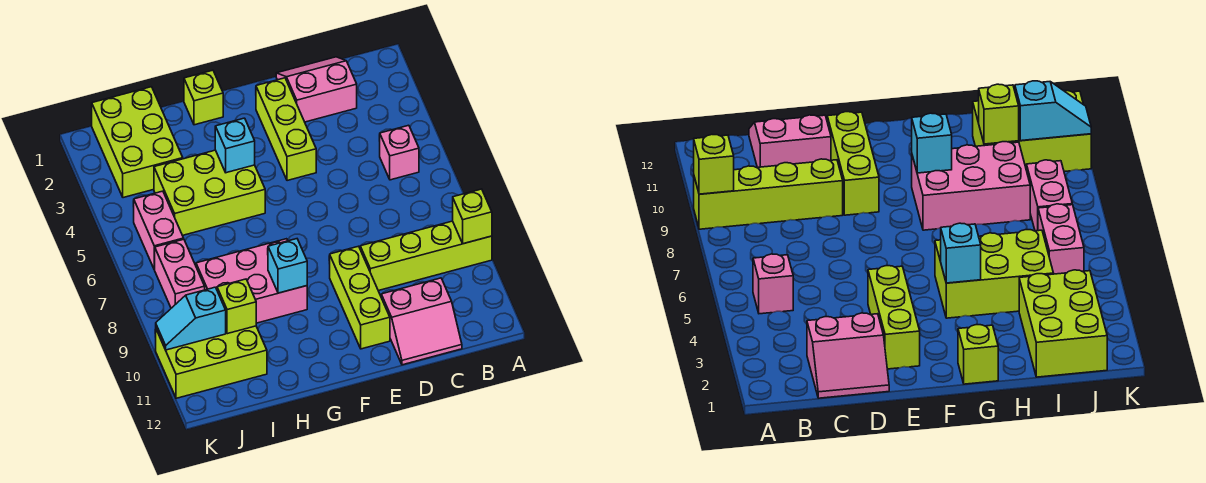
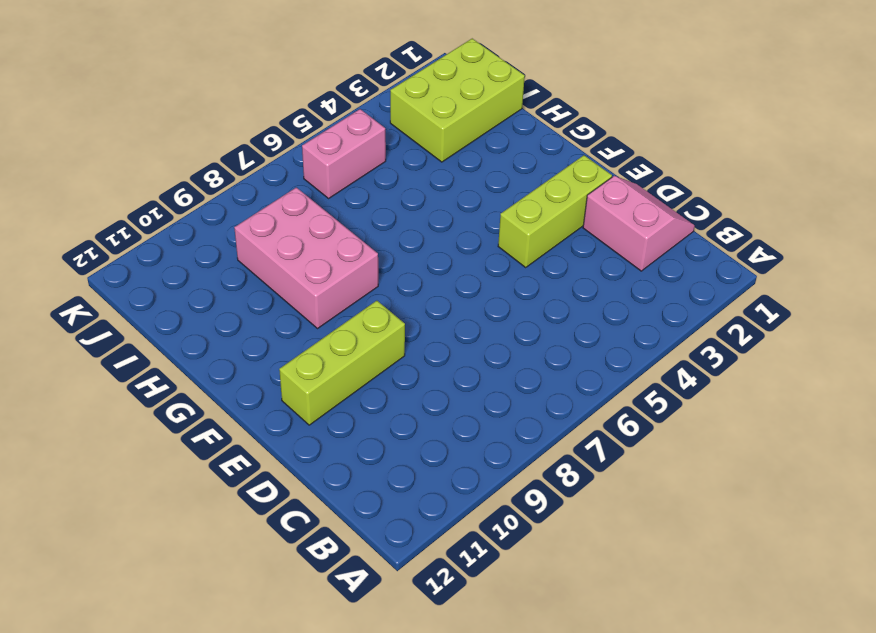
none -> lime 1x4 brick [360,221,492,291]
none -> pink 1x1 brick [379,125,419,180]
none -> pink 2x2 slope [381,278,462,365]

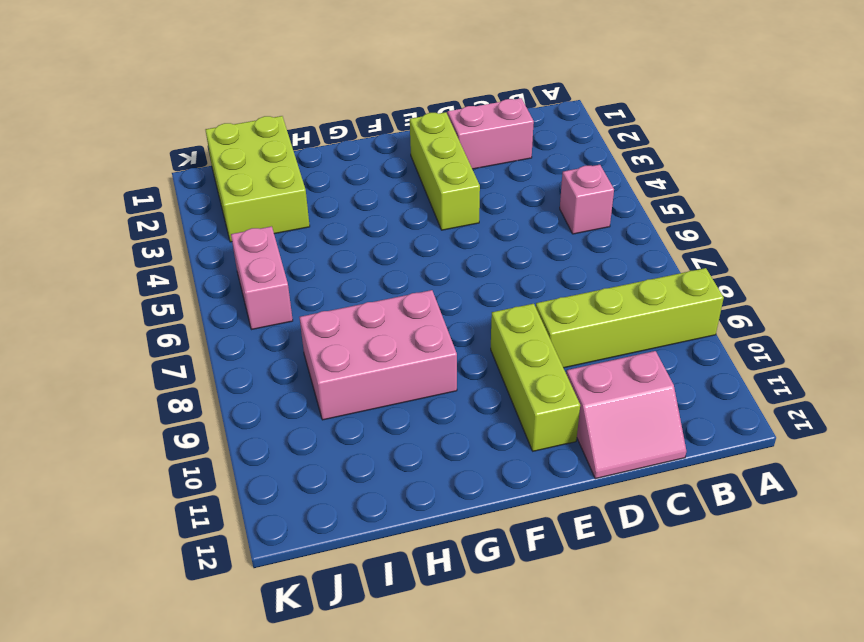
none -> lime 1x1 brick [184,70,223,125]
none -> lime 2x3 brick [154,150,265,235]
none -> lime 2x3 brick [156,326,267,398]

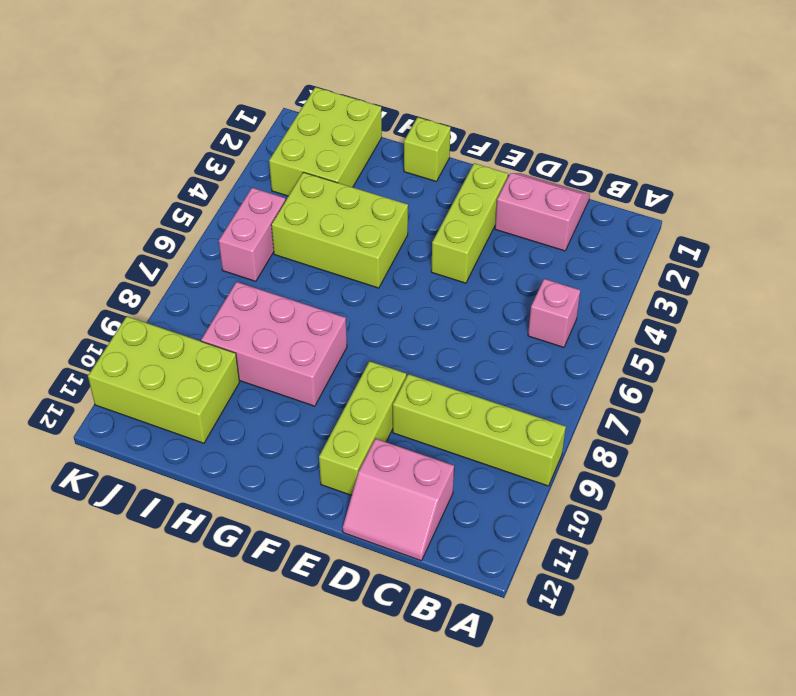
none -> pink 1x2 brick [155,239,205,308]
none -> lime 1x1 brick [453,189,492,244]
none -> cyan 1x1 brick [215,118,255,173]

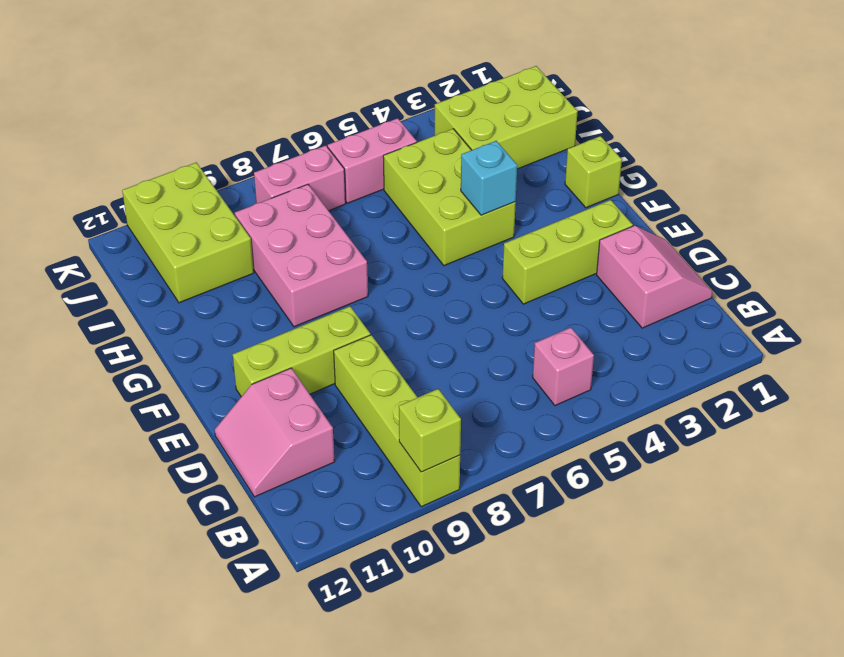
none -> cyan 1x1 brick [268,239,307,293]
none -> lime 1x1 brick [217,279,256,334]
none -> cyan 1x2 slope [156,287,226,350]

